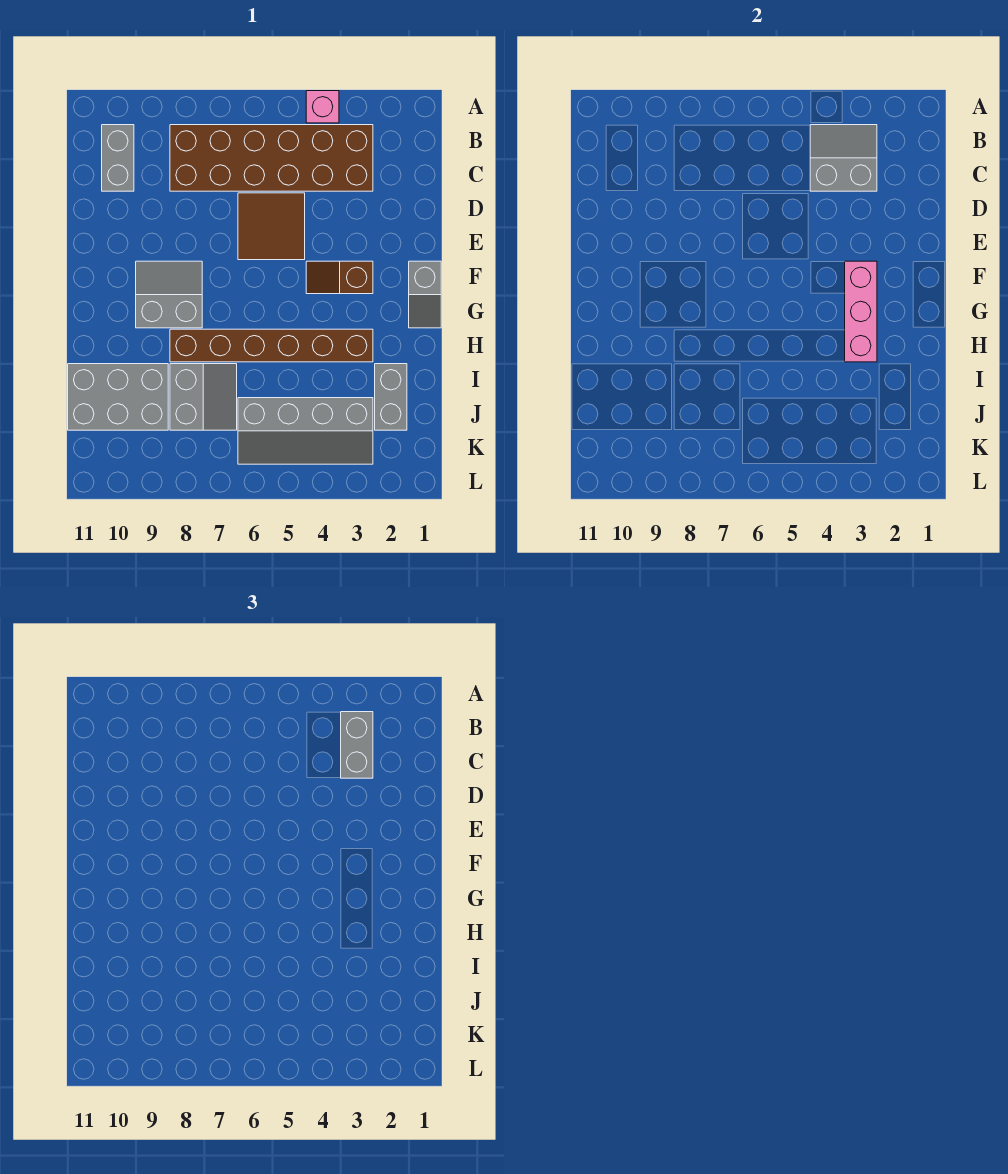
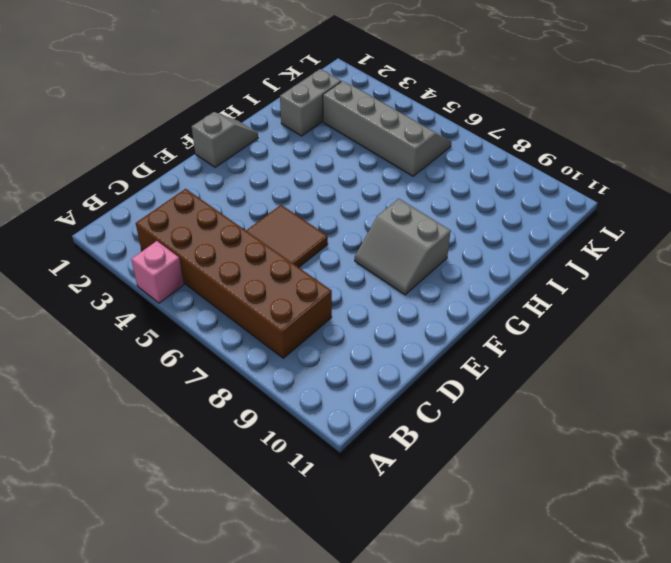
none -> grey 1x2 brick [102,125,134,191]
none -> brown 1x2 slope [306,261,373,294]
none -> brown 1x6 brick [170,329,373,362]

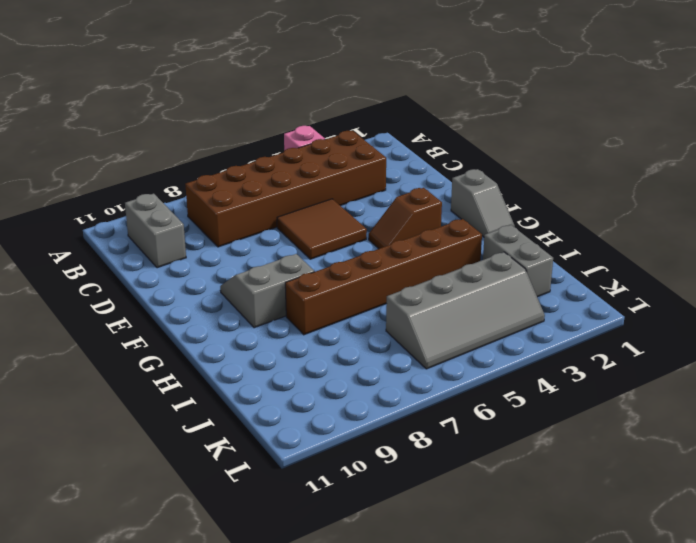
none -> grey 2x2 slope [170,364,237,430]
none -> grey 2x3 brick [68,364,168,430]
none -> grey 2x2 slope [810,125,877,191]

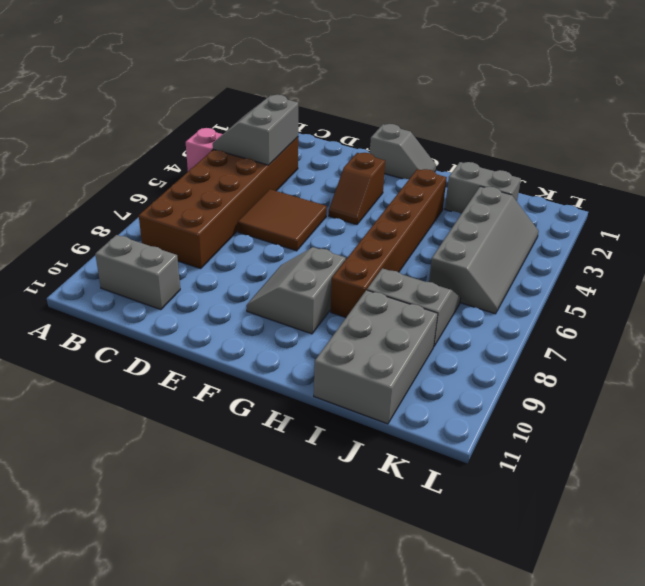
none -> pink 1x3 brick [845,261,877,362]
none -> grey 1x2 brick [341,712,373,778]

